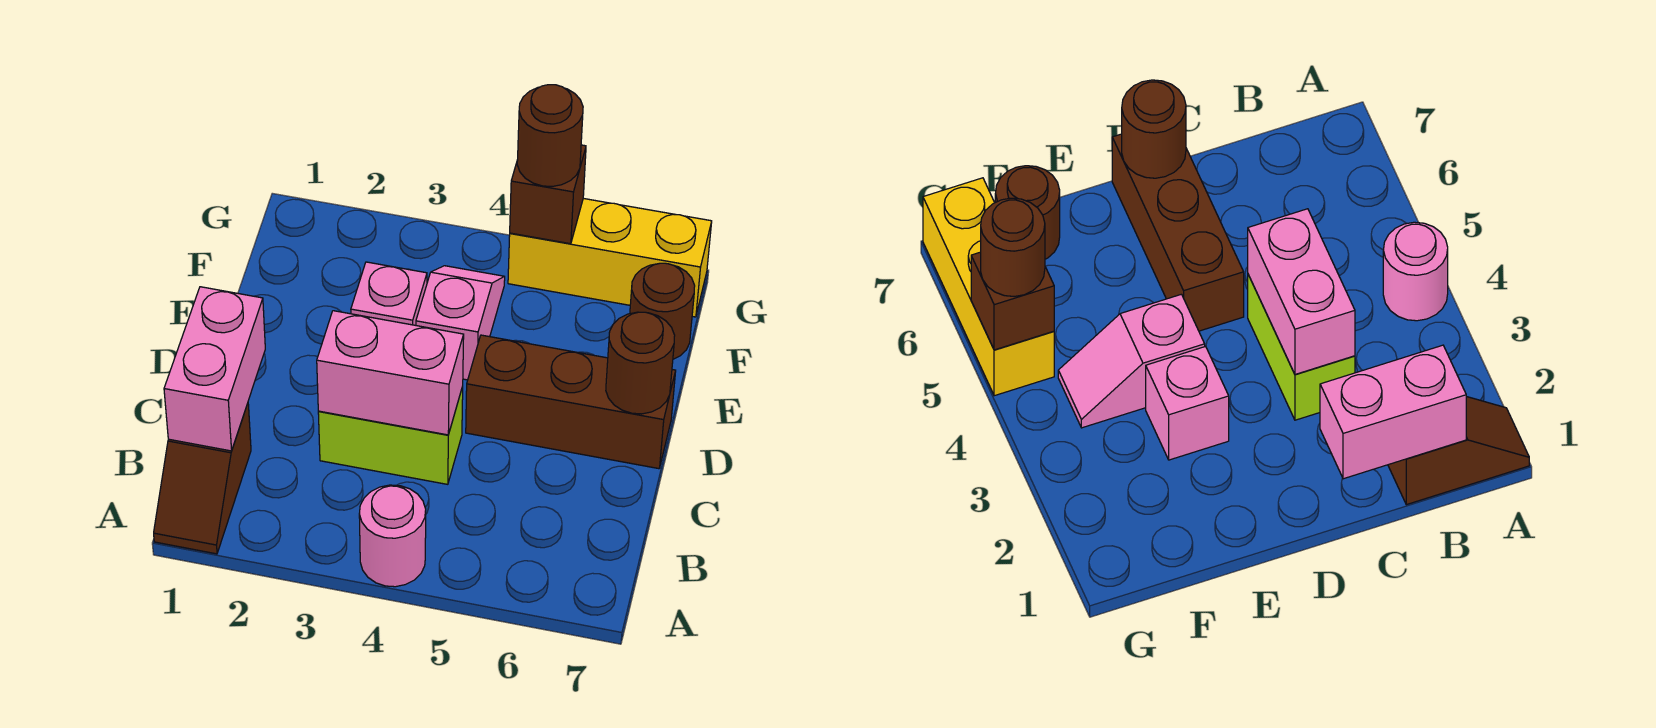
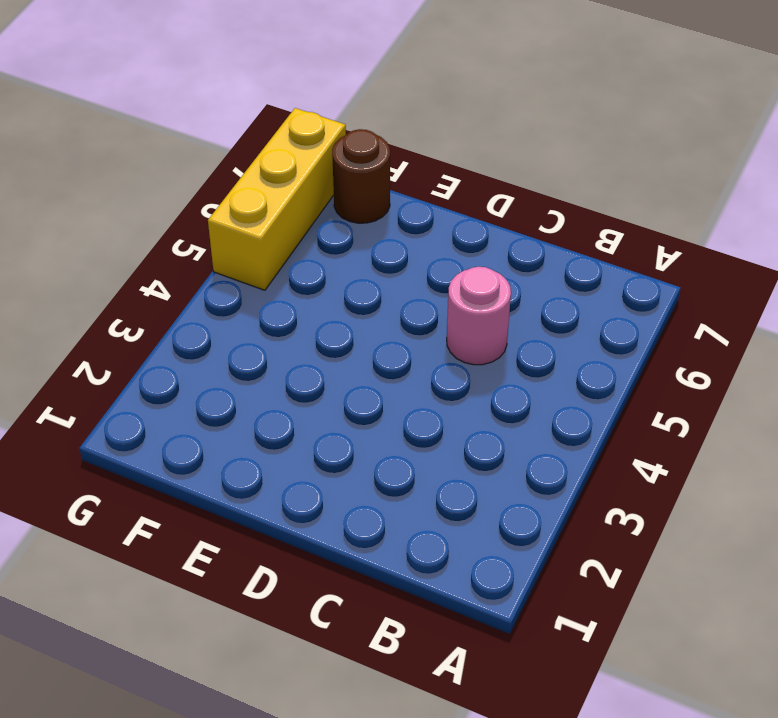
pink 1x1 round brick [447,267,511,365] -> pink 1x1 round brick moved to [359,485,426,587]
none -> brown 1x2 slope [154,403,251,554]
none -> lime 1x2 brick [318,387,463,484]
none -> brown 1x3 brick [466,335,676,469]

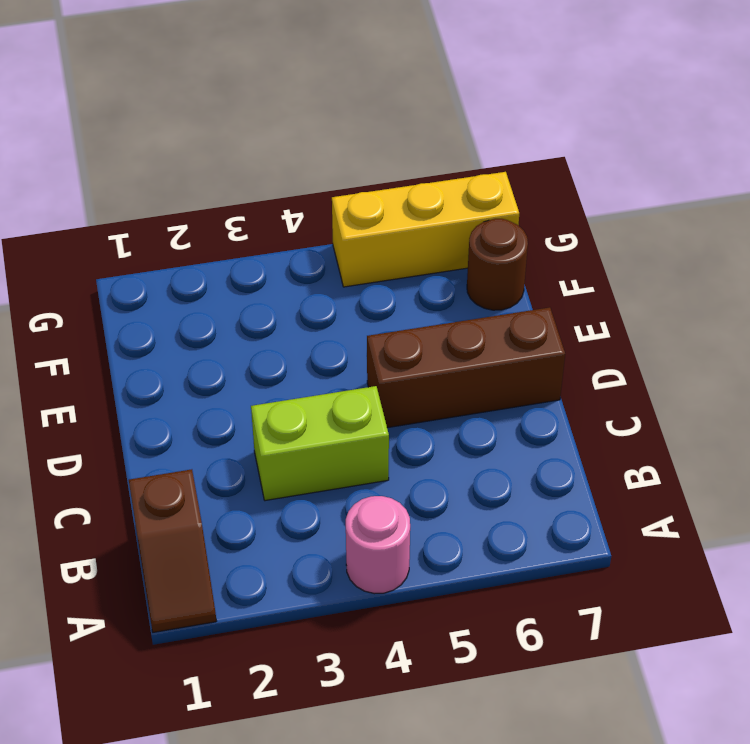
none -> pink 1x1 brick [351,262,427,325]
none -> pink 1x2 slope [416,266,505,380]
none -> pink 1x2 brick [164,287,265,451]

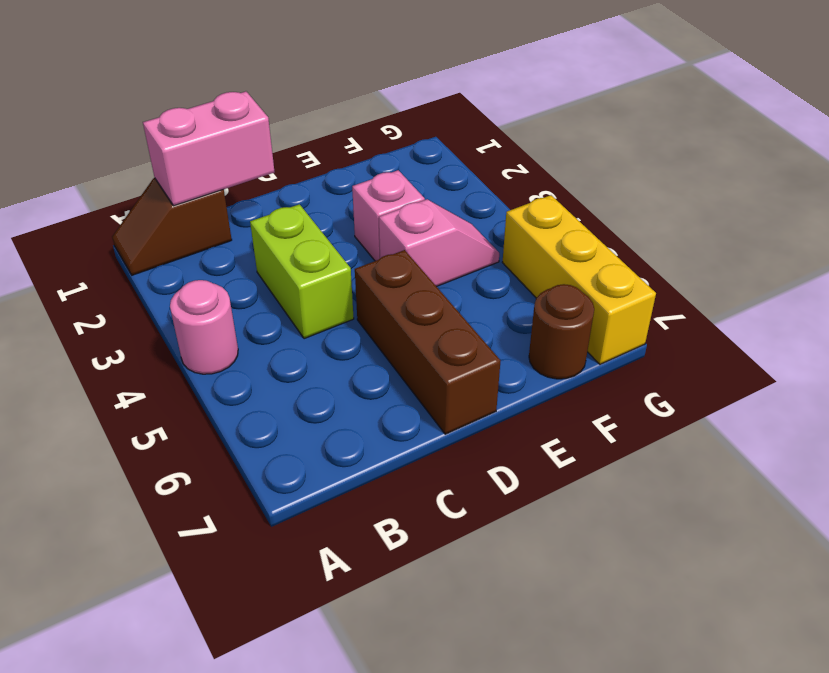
none -> pink 1x2 brick [317,311,464,435]
none -> brown 1x1 round brick [606,312,675,414]
none -> brown 1x1 brick [510,145,586,244]

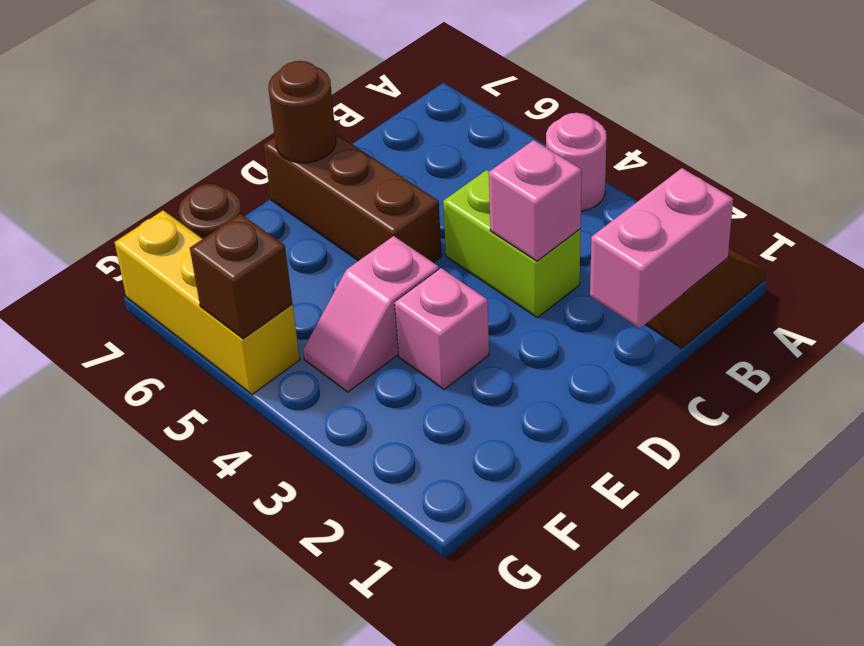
pink 1x1 brick [489,140,582,261] -> pink 1x2 brick [317,311,464,435]
none -> brown 1x1 round brick [517,85,583,186]

